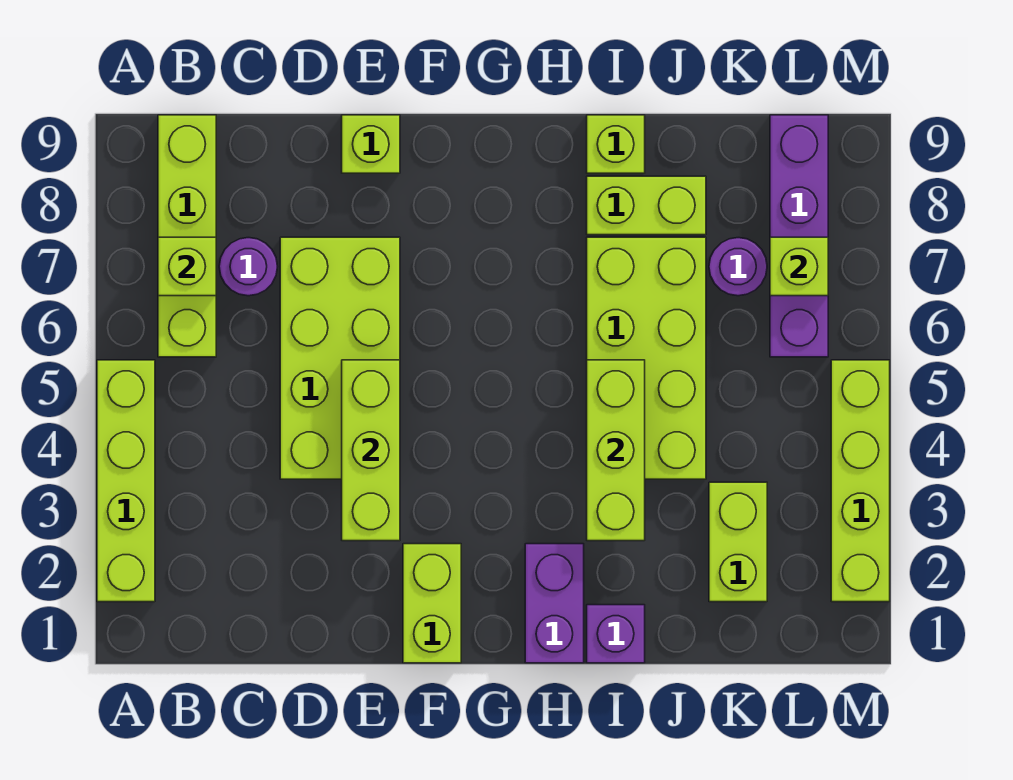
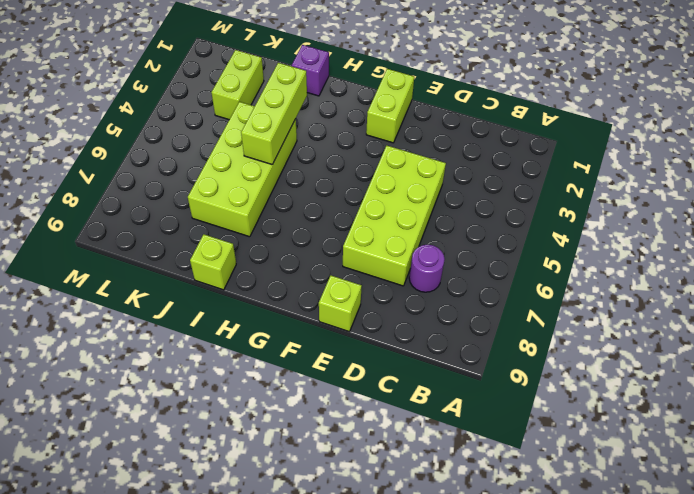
none -> lime 1x4 brick [97,360,155,602]
none -> lime 1x4 brick [158,115,216,357]
none -> purple 1x2 brick [525,544,584,663]

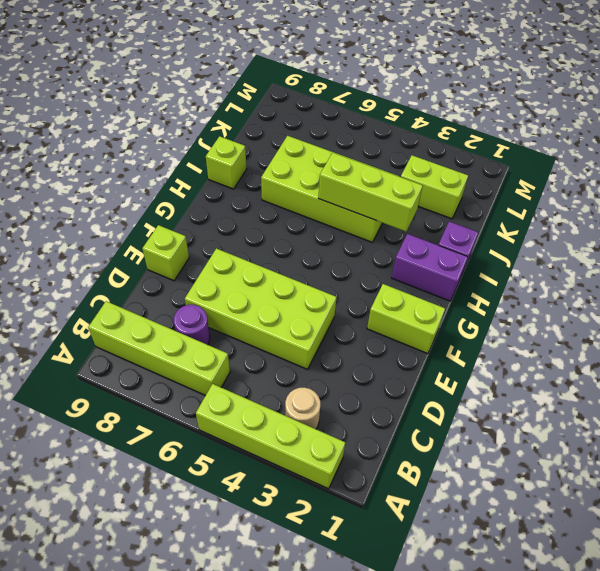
tan 1x1 round brick [285,388,320,429] -> none
none -> lime 1x2 brick [587,176,706,235]
none -> purple 1x1 round brick [709,238,767,296]
none -> purple 1x4 brick [770,115,828,357]

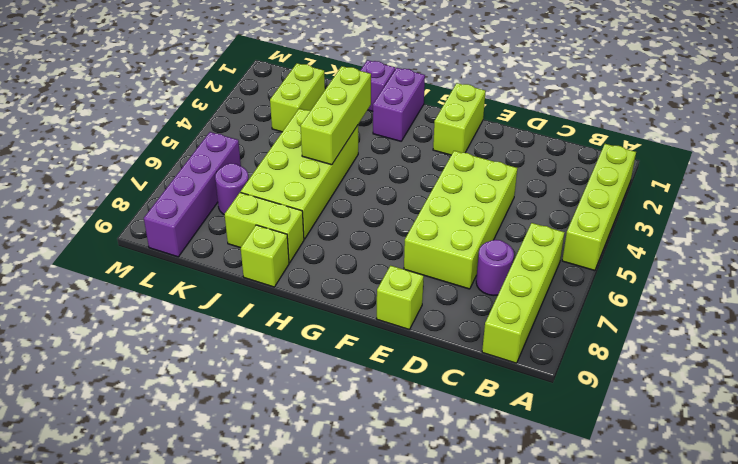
none -> lime 1x4 brick [831,360,890,602]
none -> lime 1x1 brick [158,237,216,296]
none -> lime 1x3 brick [342,360,400,541]

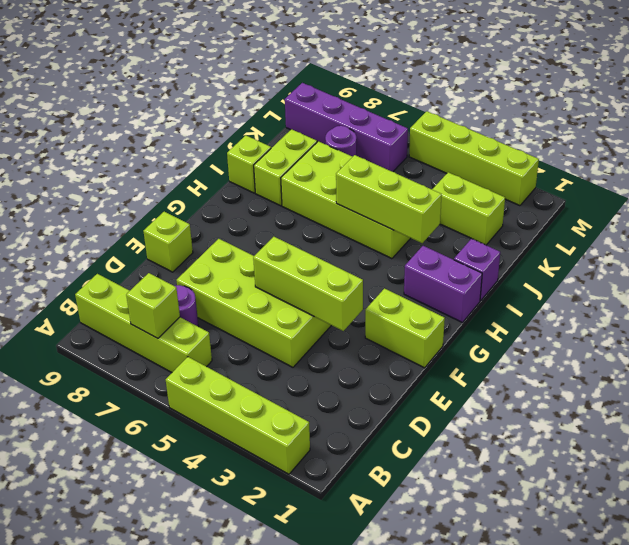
none -> lime 1x1 brick [770,237,828,296]

